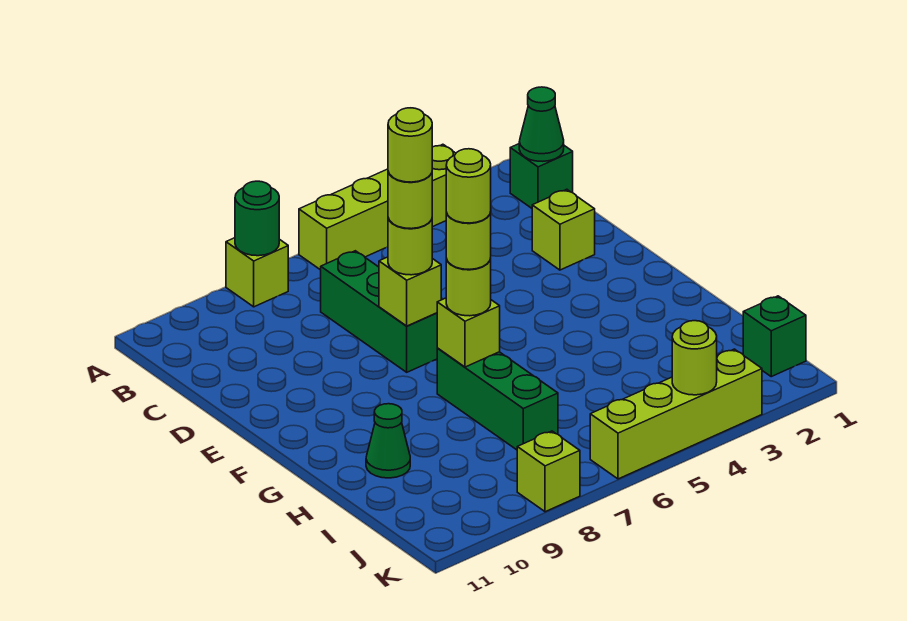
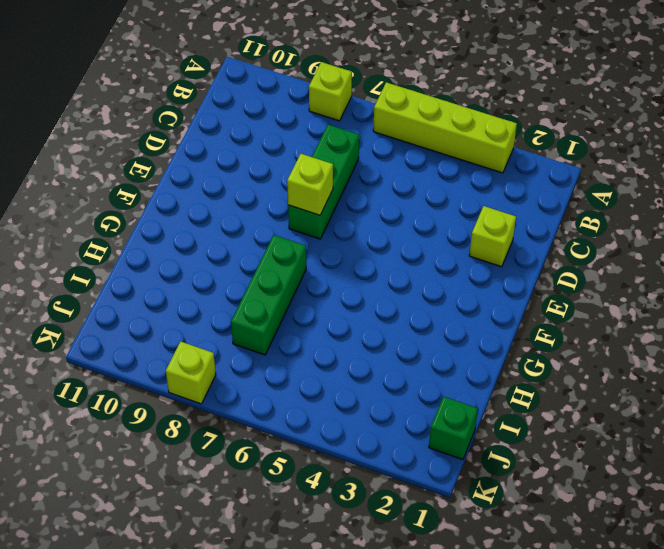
none -> green 1x1 brick [510,144,573,208]
none -> green 1x1 cone [366,404,410,478]
none -> lime 1x4 brick [590,349,762,479]

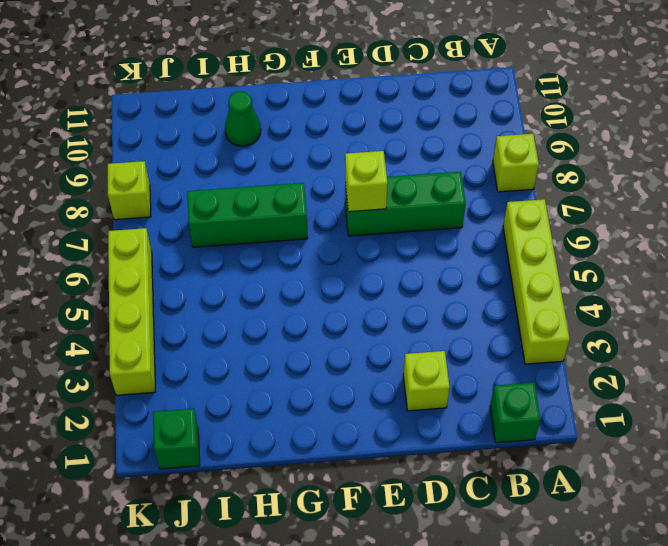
none -> green 1x1 round brick [235,181,279,256]
none -> green 1x1 cone [519,87,564,161]
none -> lime 1x1 brick [437,298,500,367]

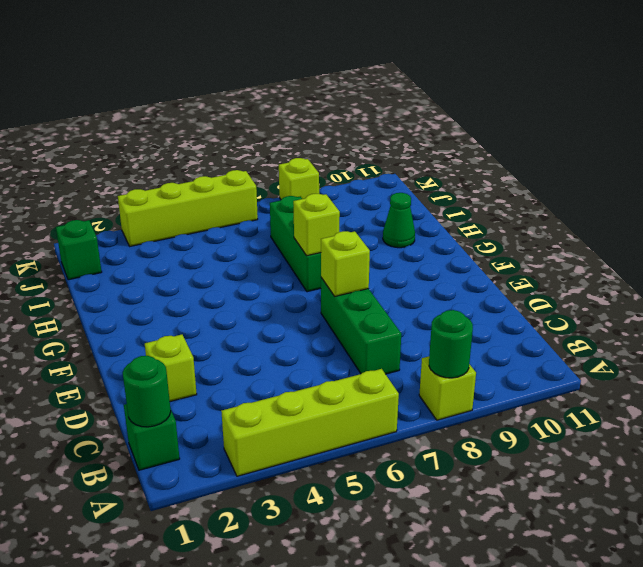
green 1x1 round brick [123,356,171,427] -> green 1x1 cone [519,87,564,161]
none -> lime 1x1 round brick [672,321,717,395]
none -> lime 1x1 round brick [388,218,432,275]
none -> lime 1x1 round brick [446,258,491,316]

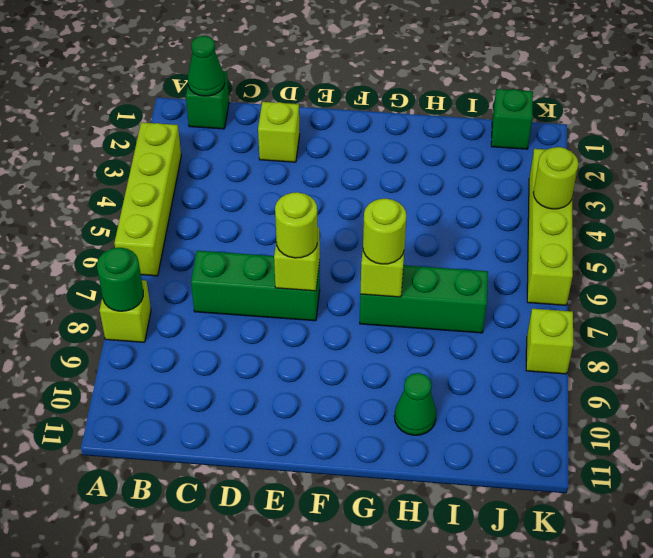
none -> lime 1x1 round brick [388,172,432,229]
none -> lime 1x1 round brick [446,212,491,269]
none -> lime 1x1 round brick [388,108,432,182]

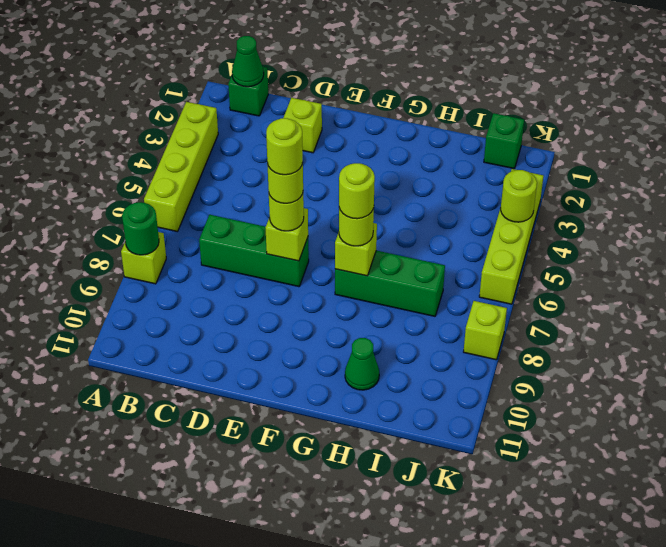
none -> lime 1x1 round brick [446,149,491,223]

